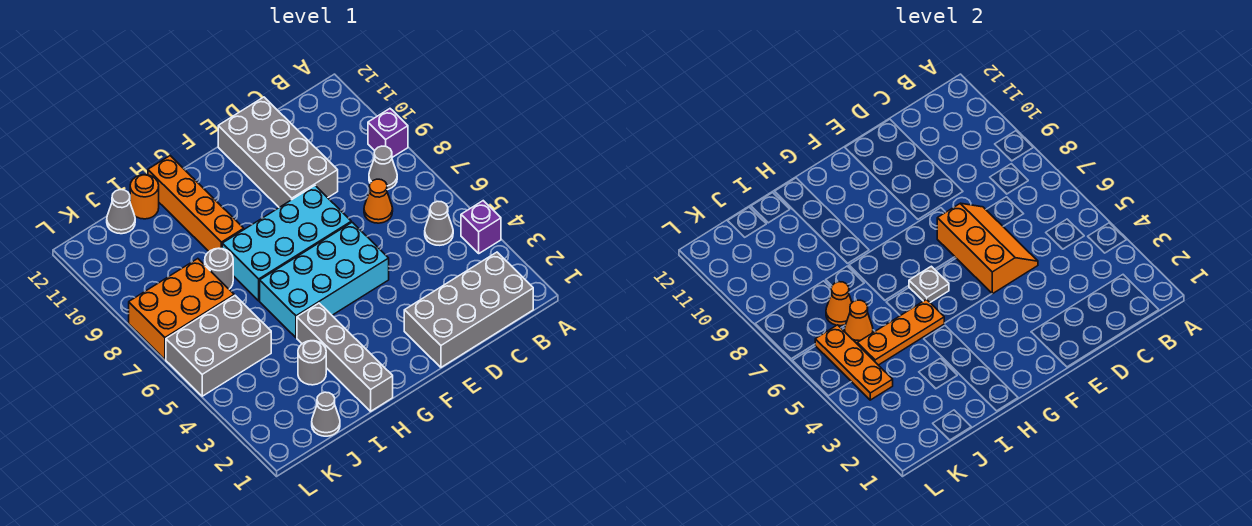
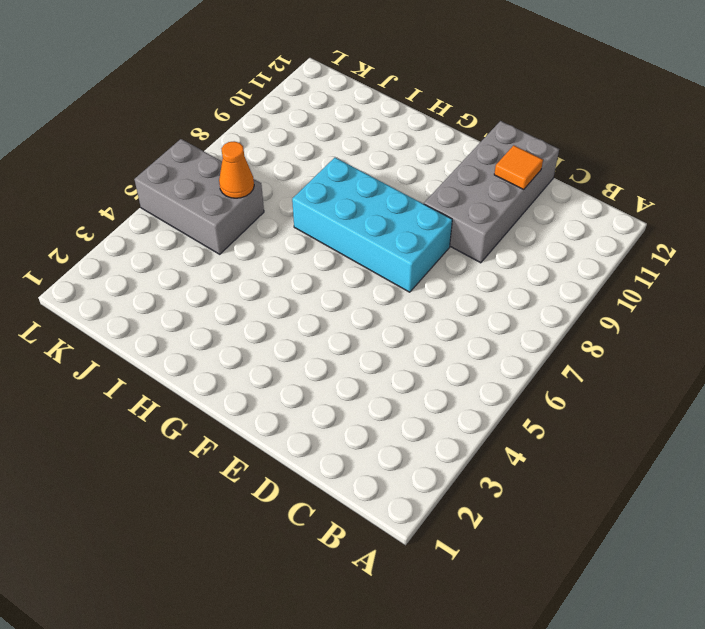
orange 1x1 tile [494,145,543,190] -> none
none -> purple 1x1 brick [461,201,501,253]
none -> purple 1x1 brick [368,109,408,157]
none -> grey 2x4 brick [404,252,533,367]

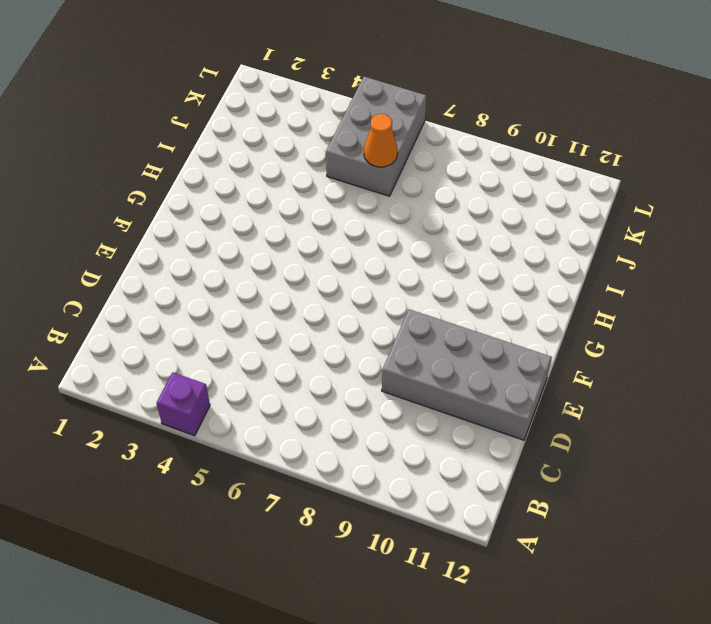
none -> purple 1x1 brick [368,109,408,157]
none -> grey 2x4 brick [404,252,533,367]
none -> grey 1x1 cone [425,201,453,245]

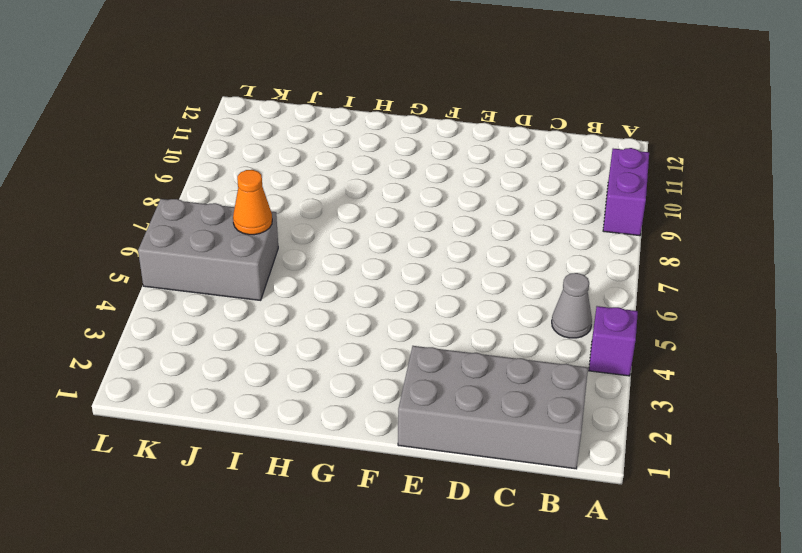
purple 1x2 brick [603,148,649,236] -> purple 1x1 brick [368,109,408,157]
none -> grey 1x1 cone [369,146,397,190]
none -> orange 1x1 cone [364,179,393,223]
none -> grey 2x4 brick [218,97,338,207]

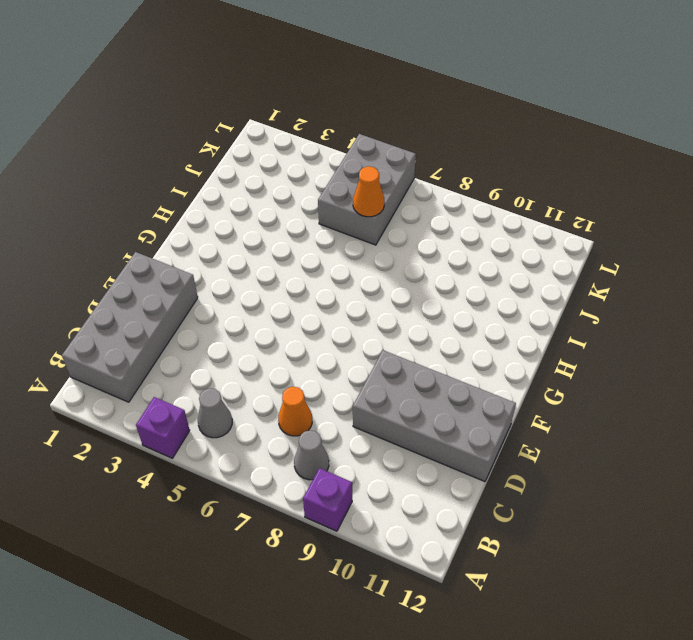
none -> cyan 2x4 brick [260,222,389,338]
none -> cyan 2x4 brick [222,186,351,301]
none -> grey 1x4 brick [297,303,393,411]

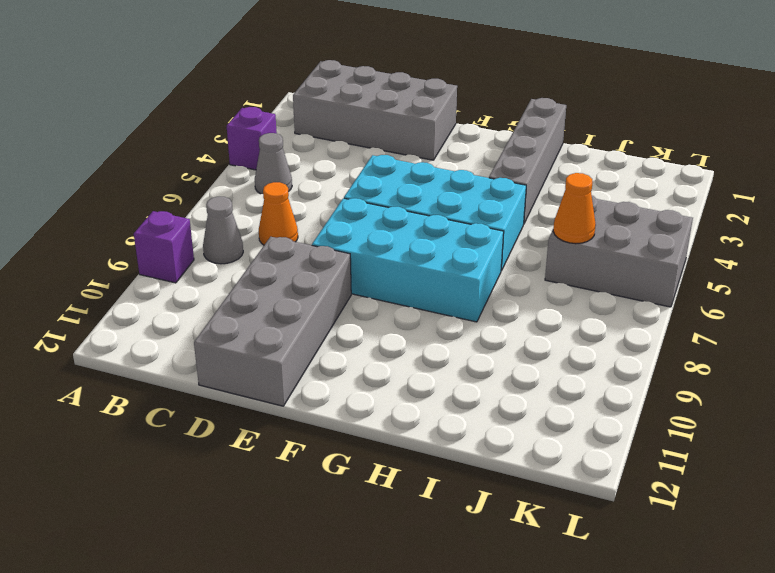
none -> orange 1x4 brick [148,156,244,251]
none -> grey 1x1 round brick [298,341,326,385]
none -> grey 1x1 round brick [205,248,233,289]

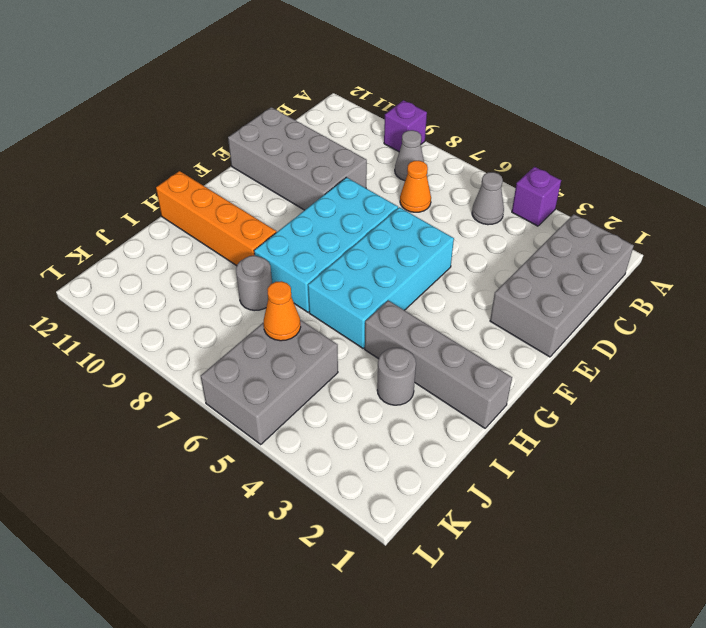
none -> orange 1x1 round brick [130,175,159,219]
none -> grey 1x1 cone [312,392,340,436]
none -> orange 2x3 brick [129,259,234,359]

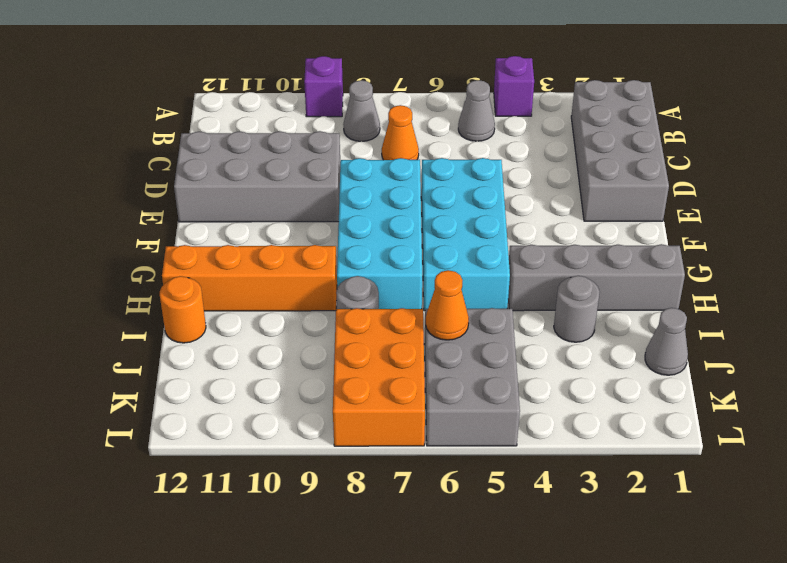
none -> grey 1x1 cone [107,190,135,234]
none -> orange 2x3 slope [937,203,1038,294]
none -> grey 1x1 plate [909,266,949,302]

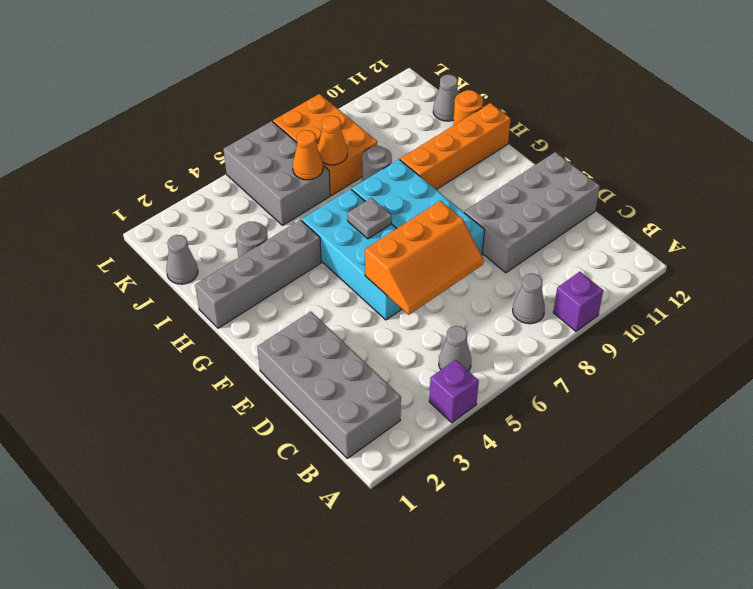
none -> orange 1x1 cone [364,179,393,223]
none -> orange 1x3 plate [857,299,944,365]
none -> orange 1x3 plate [815,325,893,400]

